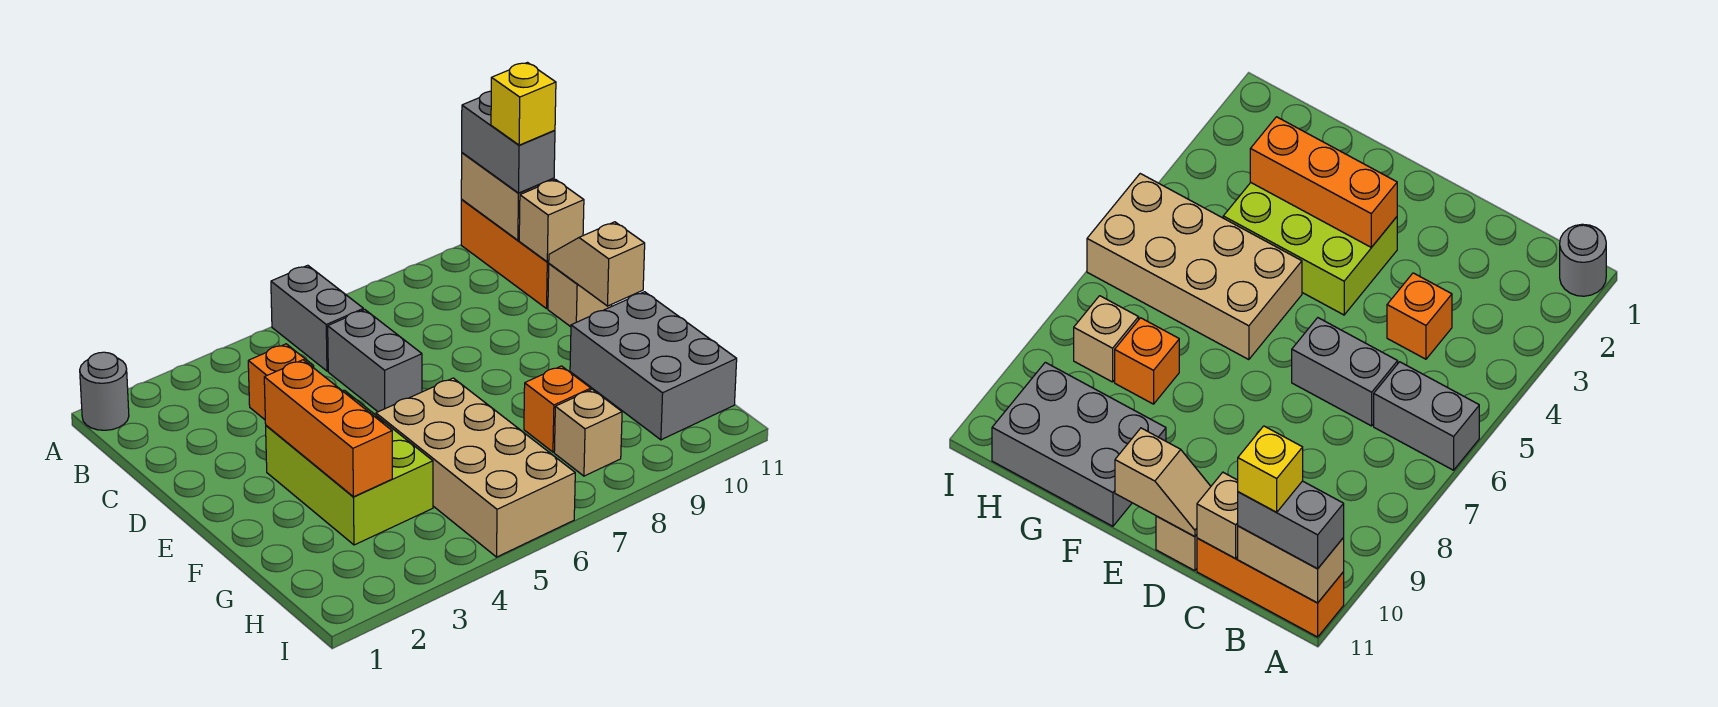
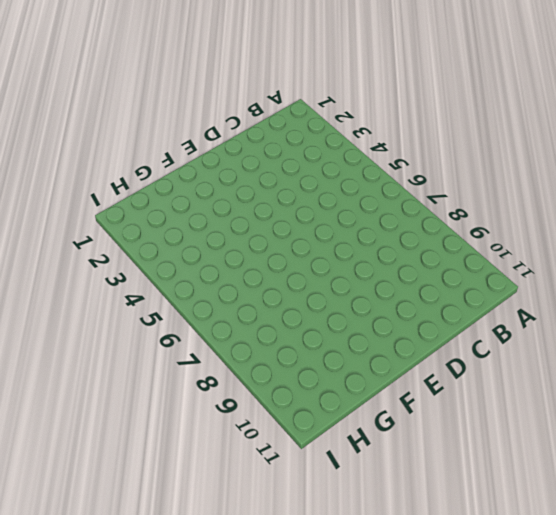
none -> grey 1x1 round brick [80,352,129,430]
none -> grey 1x2 brick [271,265,364,371]
none -> orange 1x3 brick [461,200,549,309]

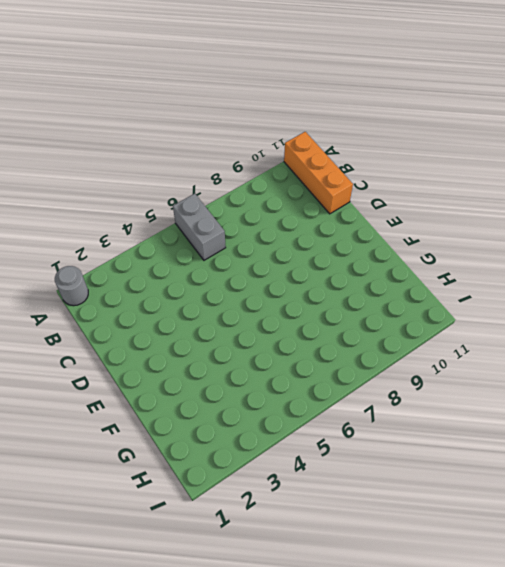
none -> orange 1x1 brick [248,344,314,420]
none -> grey 1x2 brick [328,310,422,412]
none -> tan 1x1 brick [548,264,612,327]

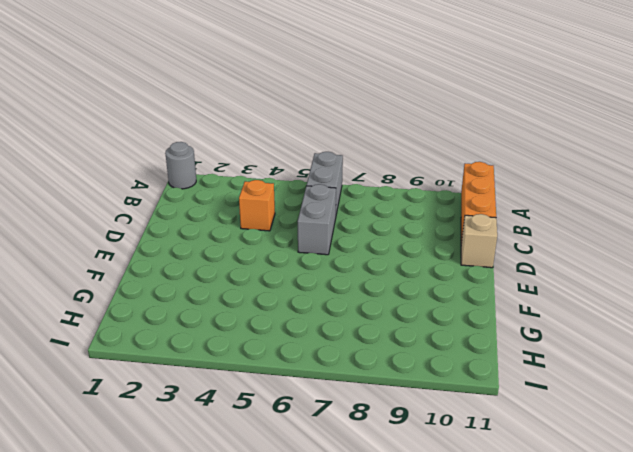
none -> lime 2x3 brick [266,390,433,545]
none -> tan 2x4 brick [376,378,575,557]
none -> grey 2x3 brick [570,292,737,440]

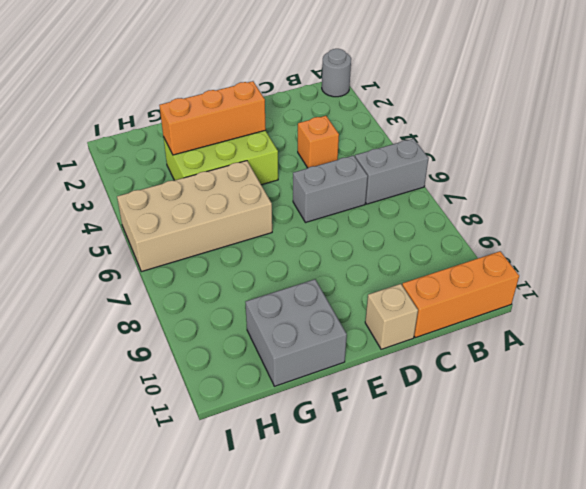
grey 2x2 brick [246,279,347,386] -> grey 2x3 brick [570,292,737,440]
none -> orange 1x1 brick [524,366,591,452]
none -> tan 1x1 brick [554,389,622,476]
none -> tan 1x2 brick [461,153,554,240]

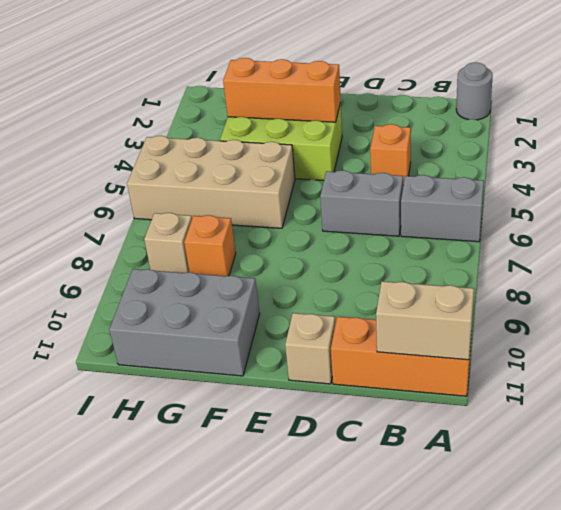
none -> tan 1x1 brick [519,180,584,262]
none -> tan 1x2 slope [549,222,645,306]
none -> grey 1x2 brick [462,91,555,193]

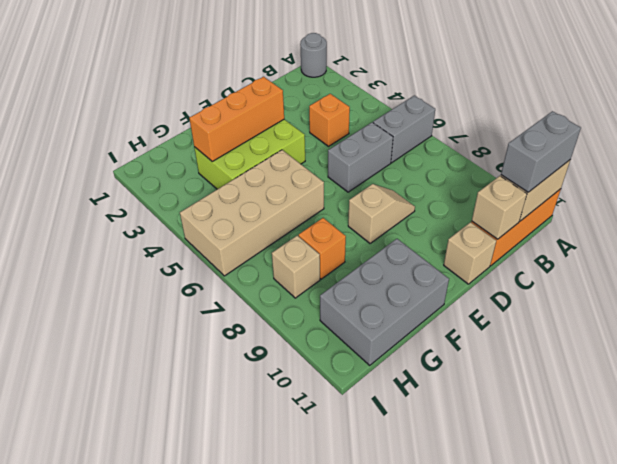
tan 1x2 slope [348,184,415,244] -> tan 1x2 slope moved to [549,222,645,306]
none -> yellow 1x1 brick [491,63,556,145]

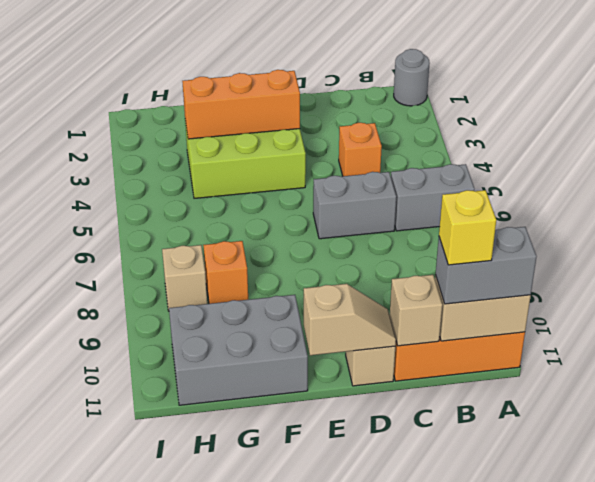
none -> tan 2x4 brick [376,378,575,557]

